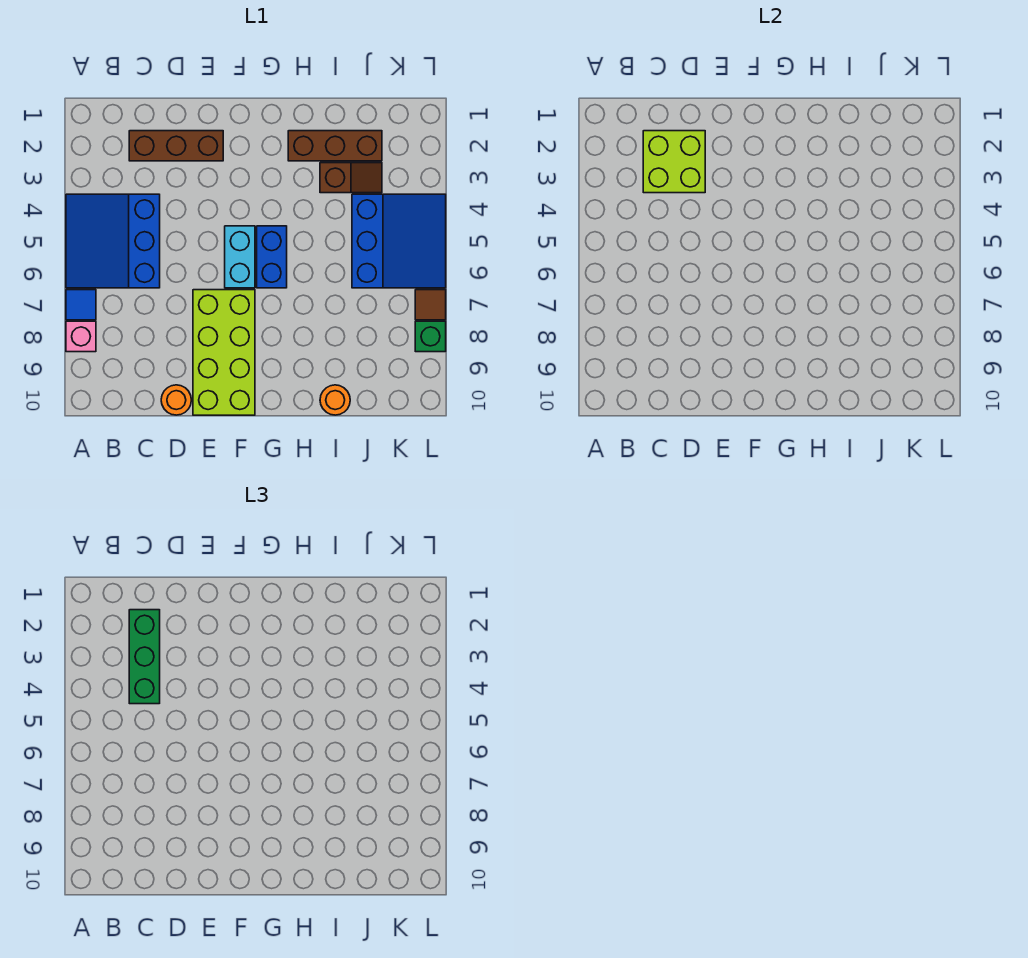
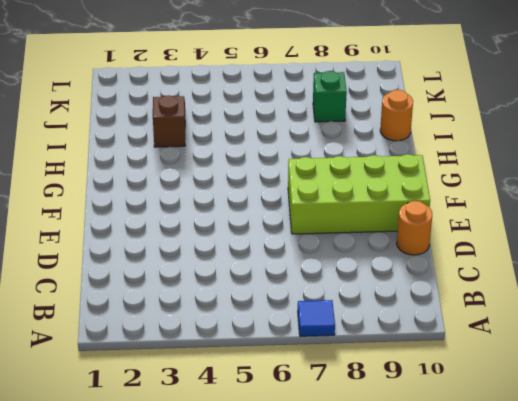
green 1x1 brick [313,71,347,122] -> green 1x1 brick moved to [415,321,446,352]
none -> blue 3x3 slope [66,194,160,288]
none -> pink 1x1 brick [66,321,96,352]
none -> brown 1x3 brick [129,131,223,161]

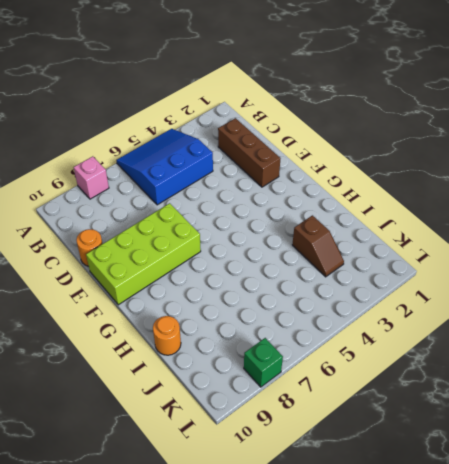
none -> blue 1x1 tile [66,290,96,320]
none -> cyan 1x2 brick [225,226,255,288]
none -> blue 1x2 brick [257,226,287,288]

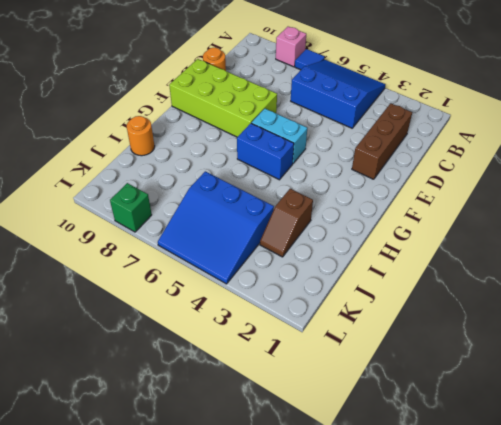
none -> brown 1x3 brick [288,131,382,161]
none -> brown 1x1 tile [415,290,446,320]
none -> lime 2x2 brick [643,131,705,193]

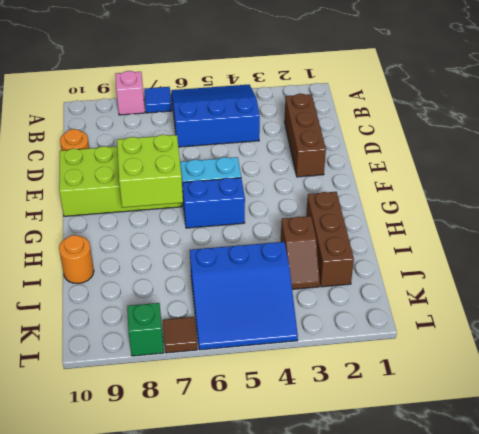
lime 2x2 brick [117,135,183,208] -> lime 2x2 brick moved to [643,131,705,193]
none -> green 1x3 brick [129,610,160,704]

